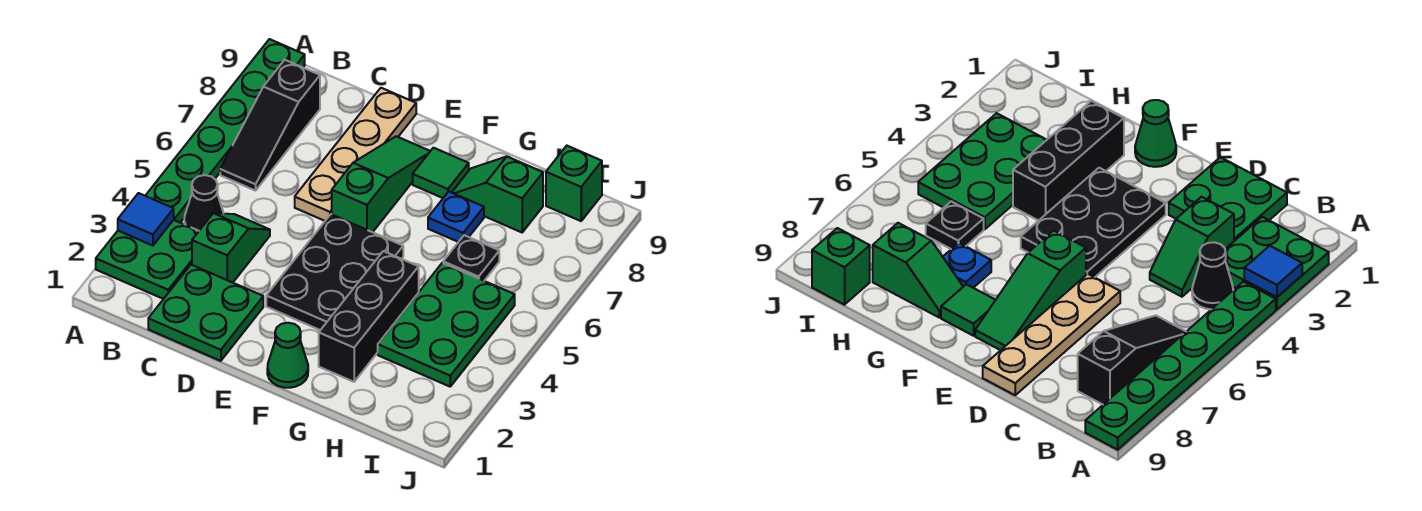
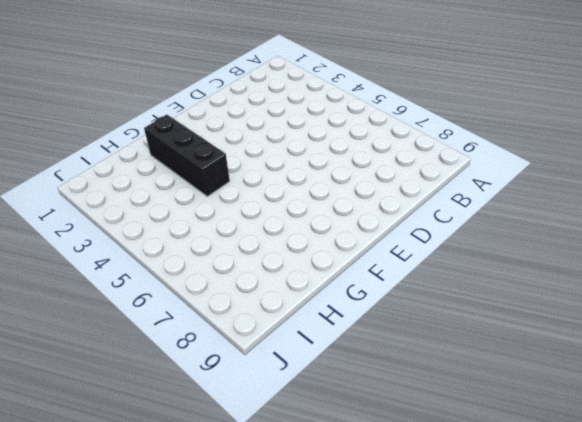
none -> green 2x2 plate [96,220,199,299]
none -> green 1x6 plate [145,39,305,223]
none -> black 1x1 cone [184,175,224,231]

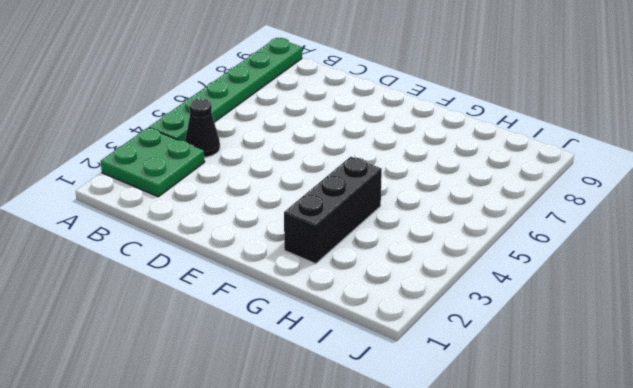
none -> black 1x3 slope [220,60,320,191]
none -> green 2x2 plate [148,265,263,361]
none -> green 1x2 slope [192,213,270,283]

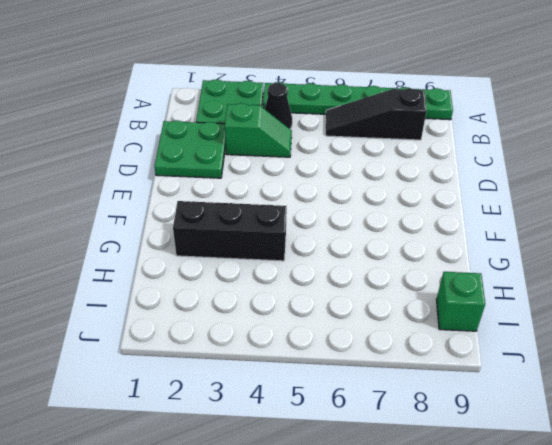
none -> tan 1x4 plate [295,88,416,221]
none -> black 2x3 plate [266,214,403,330]
none -> green 1x3 slope [332,136,430,232]

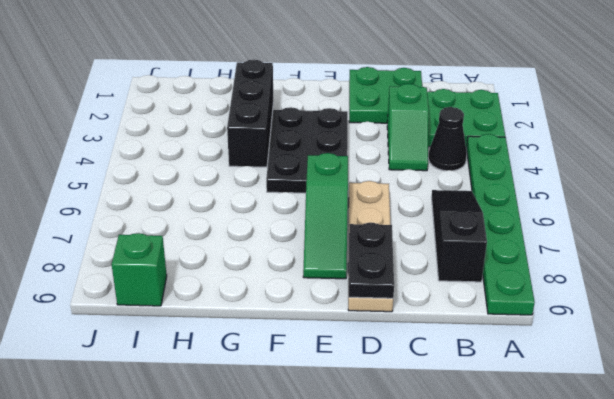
black 1x2 plate [349,223,394,298] -> none
none -> green 1x1 cone [267,323,308,388]
none -> green 1x1 tile [413,148,469,198]
none -> blue 1x1 plate [428,192,484,242]

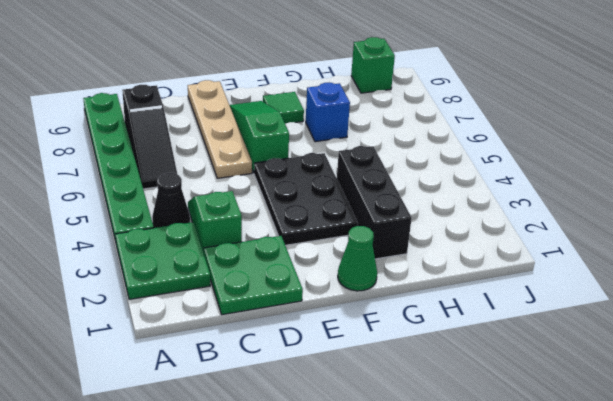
blue 1x1 brick [306,83,350,142] -> blue 1x1 plate [428,192,484,242]
none -> green 1x2 slope [452,157,543,232]
none -> green 2x3 plate [378,263,515,387]
none -> black 1x1 plate [443,235,499,281]

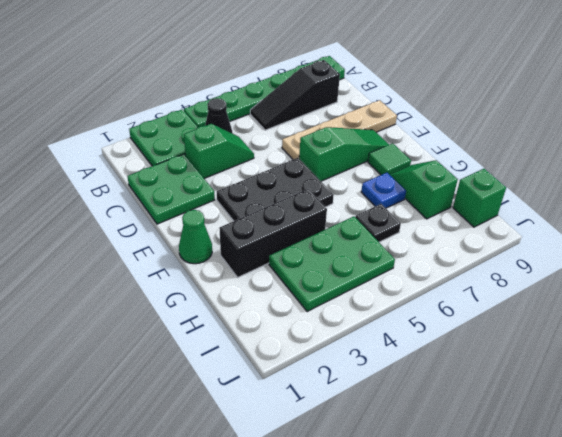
none -> blue 1x1 tile [118,193,174,246]

